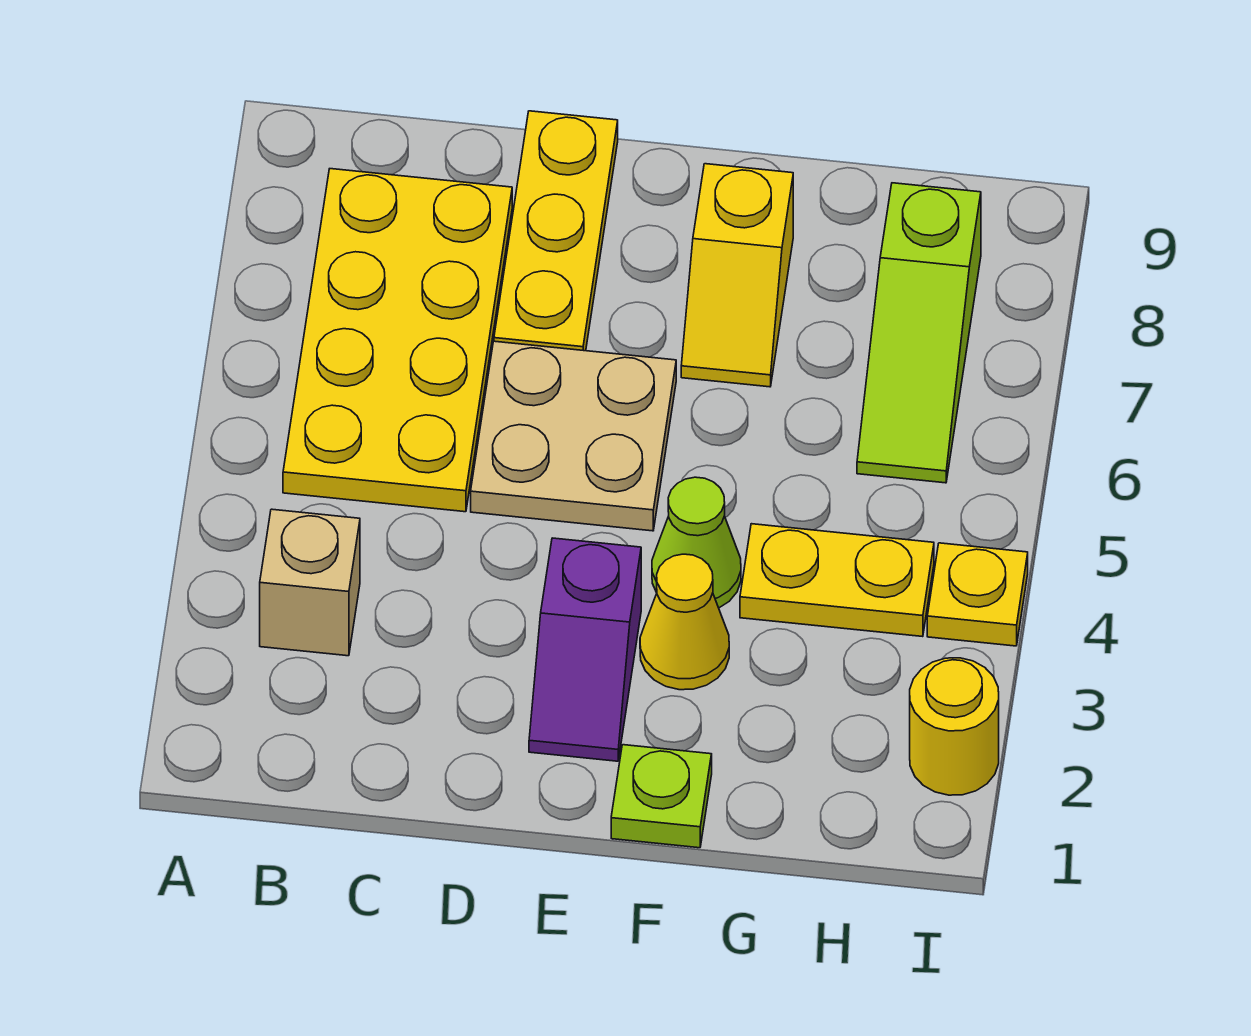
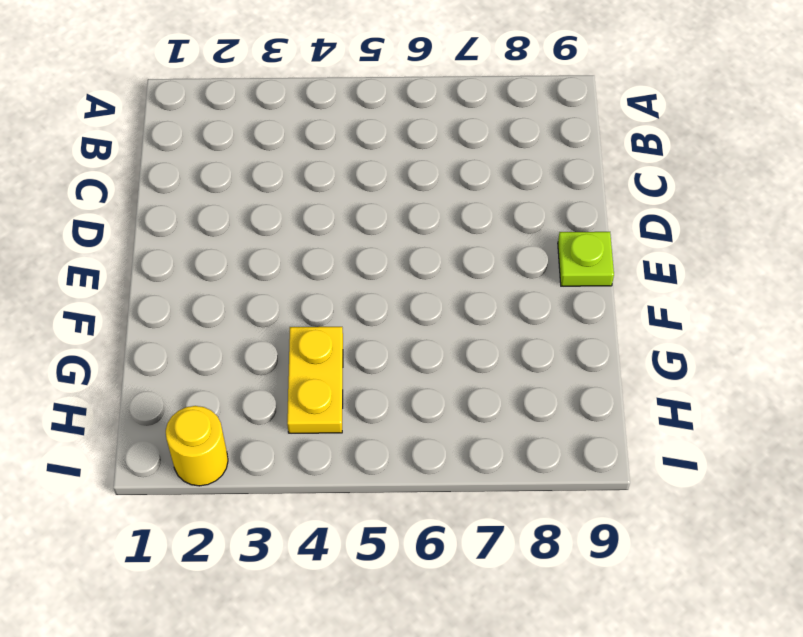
lime 1x1 plate [558,232,614,286] -> lime 1x1 plate moved to [611,745,712,848]
none -> tan 1x1 brick [260,509,360,656]
none -> yellow 2x4 plate [283,169,512,512]
none -> tan 2x2 plate [471,341,676,531]

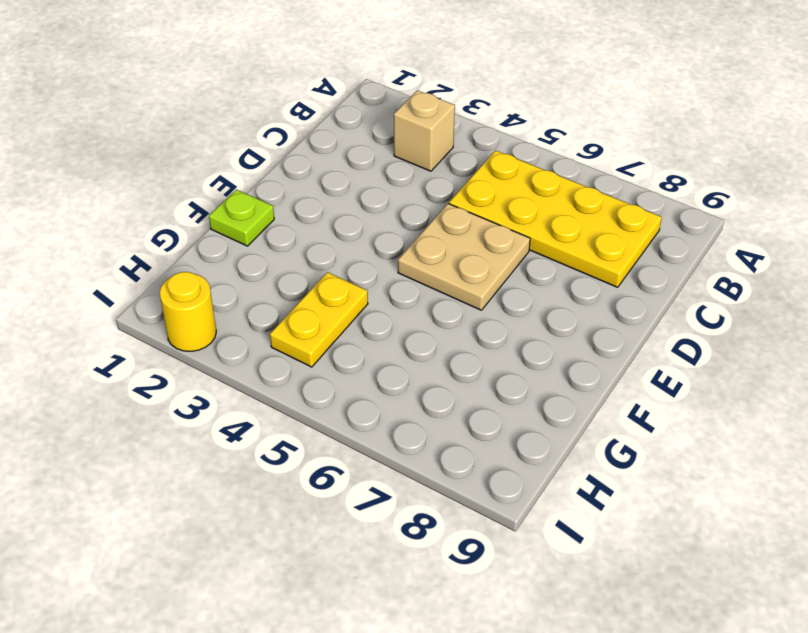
none -> yellow 1x3 plate [494,111,618,351]
none -> purple 1x2 slope [529,538,641,761]
none -> yellow 1x1 cone [640,554,729,690]

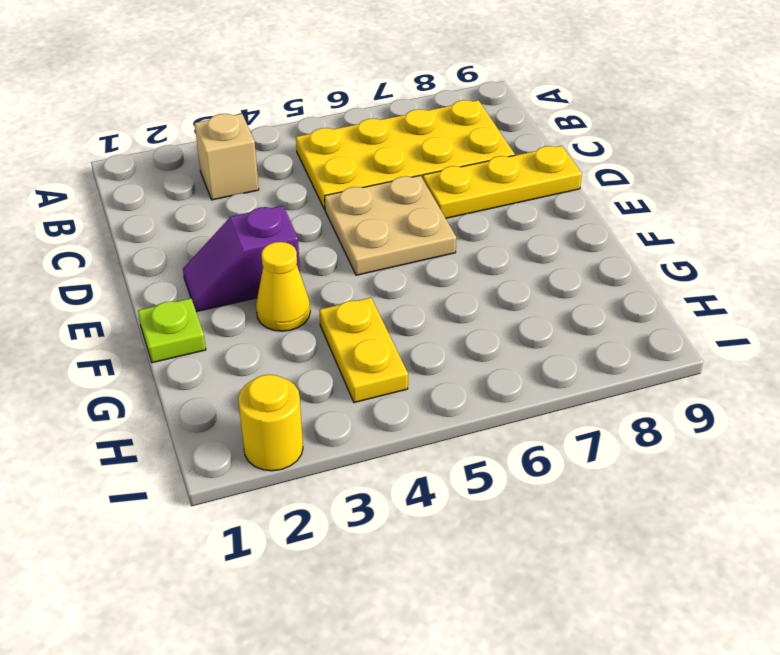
none -> lime 1x1 cone [652,477,741,608]
none -> yellow 1x2 slope [681,164,793,387]
none -> lime 1x3 slope [857,183,981,483]

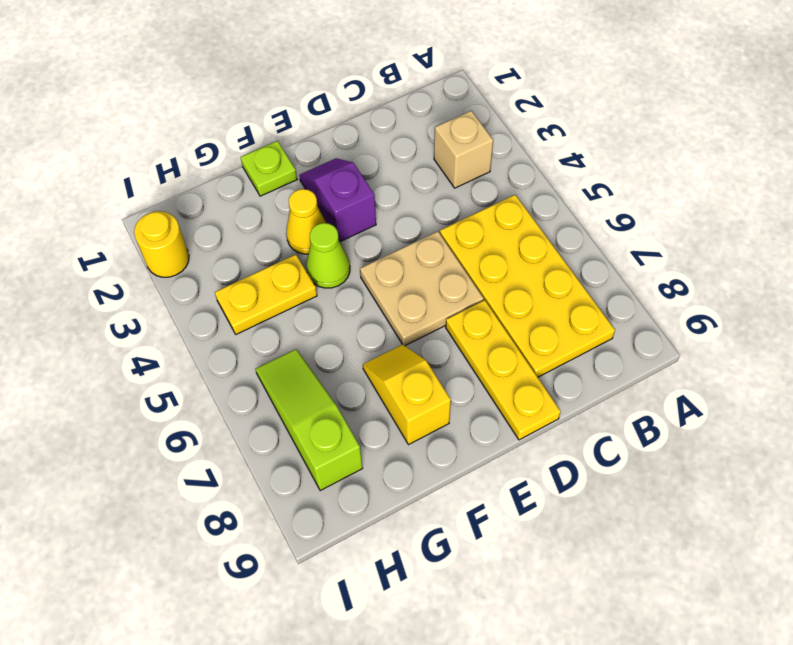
none -> yellow 1x1 plate [927,543,1028,646]

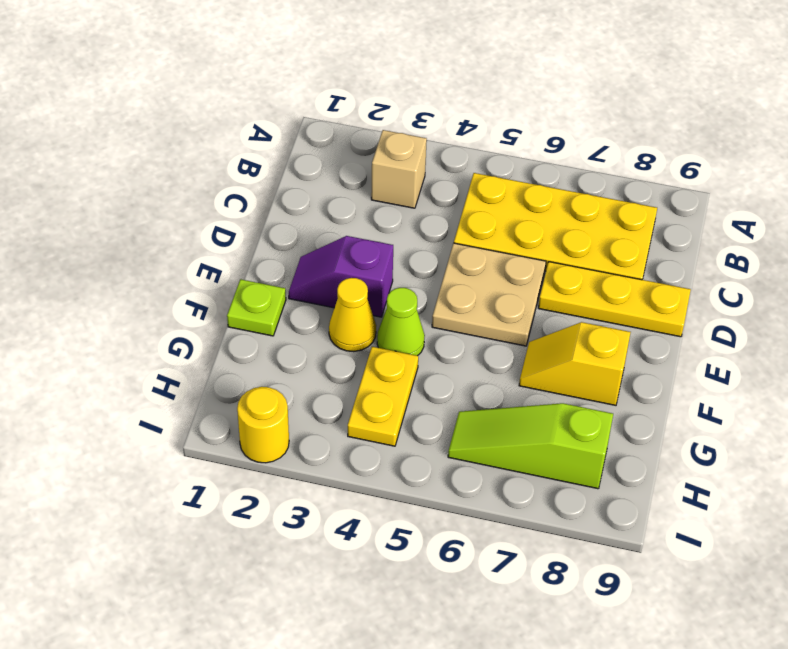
none -> yellow 1x1 plate [927,543,1028,646]

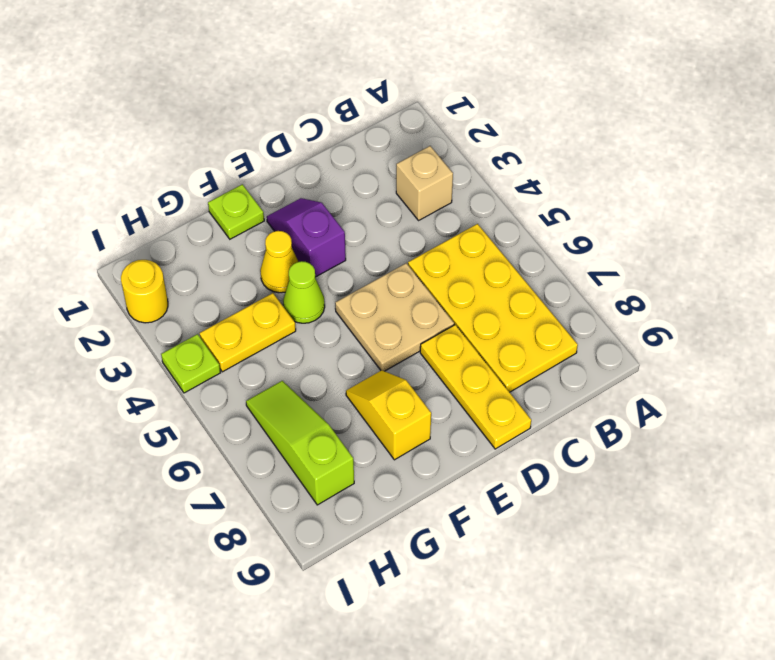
lime 1x1 plate [161,334,220,393] -> yellow 1x1 plate [927,543,1028,646]

